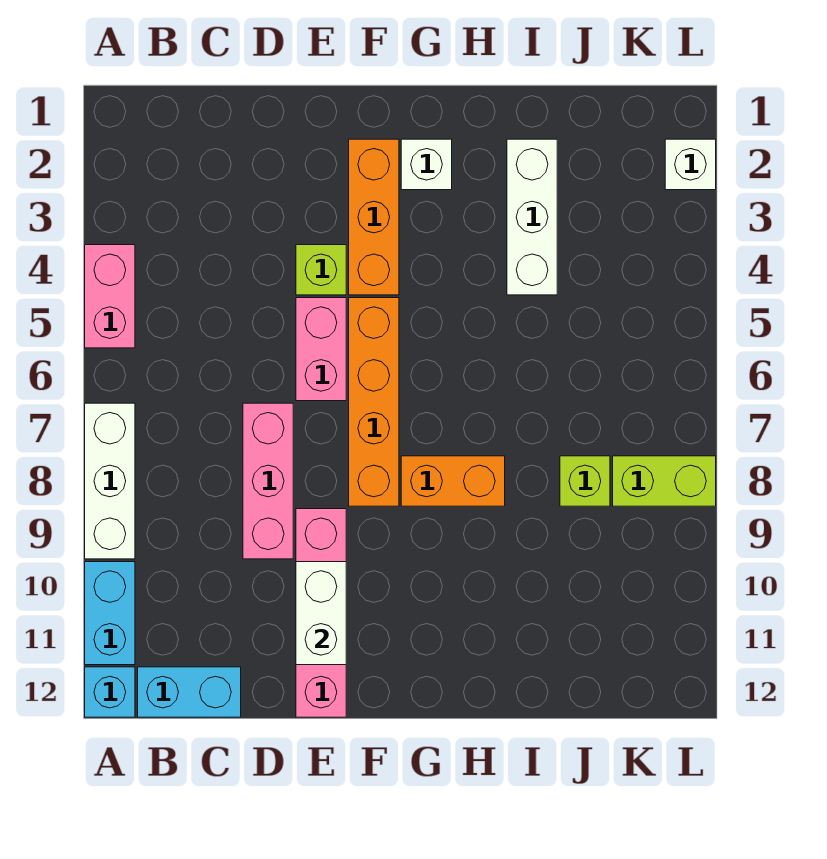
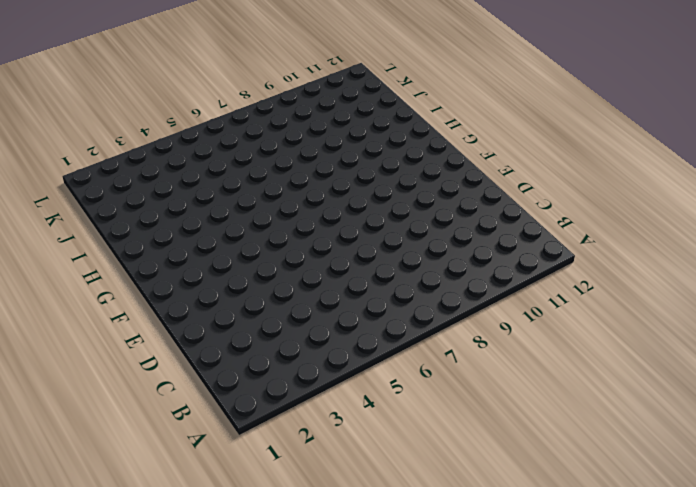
none -> pink 1x2 brick [85,245,135,348]
none -> white 1x3 brick [85,403,135,559]
none -> cyan 1x2 brick [85,562,135,665]

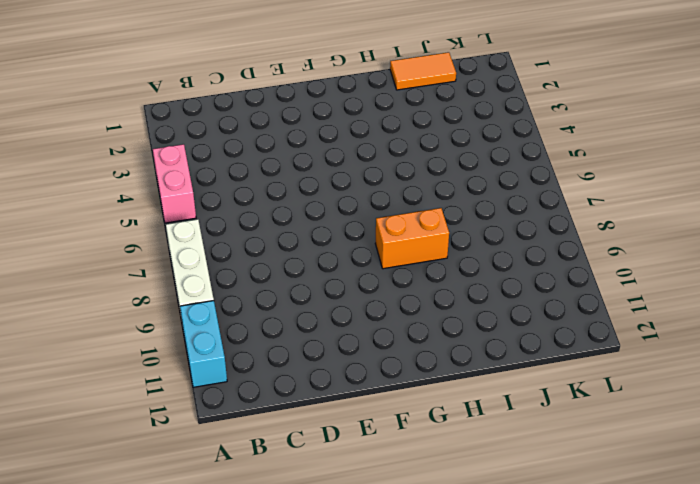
orange 1x2 tile [390,52,456,90] -> none
none -> cyan 1x1 brick [85,667,135,717]
none -> cyan 1x2 brick [138,667,241,717]
none -> pink 1x3 brick [243,403,293,559]

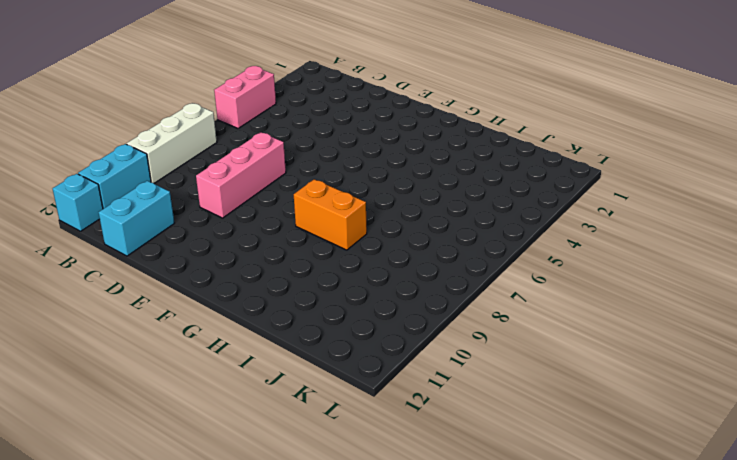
cyan 1x2 brick [99,181,174,256] -> cyan 1x2 brick turned to [138,667,241,717]
none -> lime 1x1 brick [296,245,346,295]
none -> pink 1x2 brick [296,298,346,401]
none -> pink 1x4 brick [296,509,346,717]

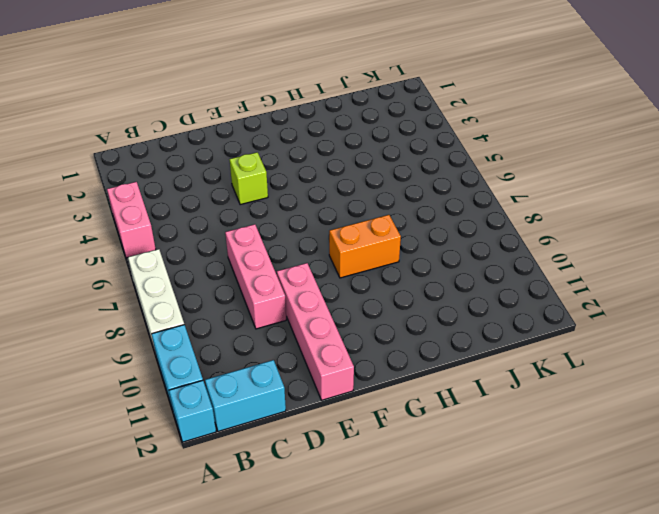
none -> pink 1x2 brick [296,298,346,401]
none -> orange 1x3 brick [349,139,399,295]
none -> orange 1x4 brick [349,298,399,506]

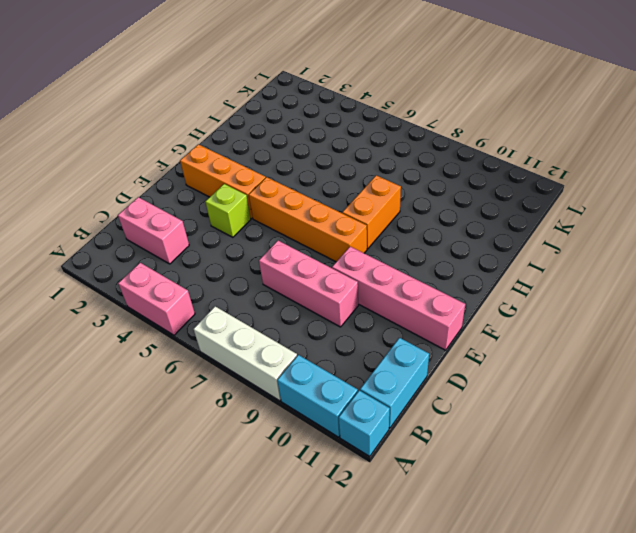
pink 1x2 brick [118,197,189,264] -> pink 1x2 brick moved to [296,298,346,401]
none -> white 1x1 brick [401,139,452,190]
none -> white 1x3 brick [507,139,557,295]
none -> lime 1x1 brick [560,456,610,506]

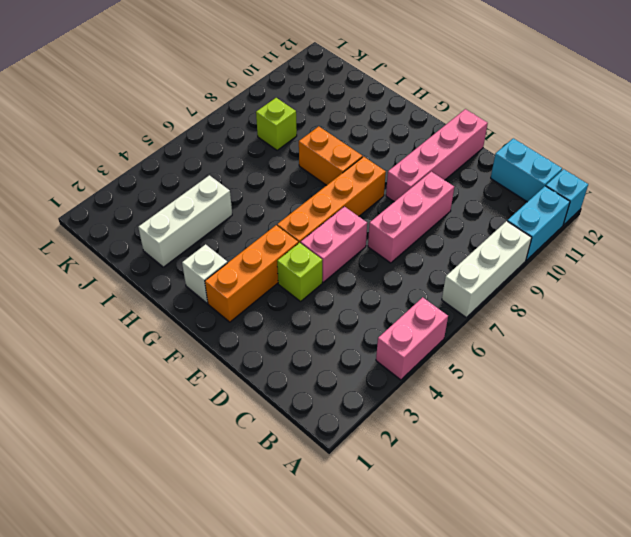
none -> lime 1x2 brick [613,456,716,506]
none -> white 1x1 brick [665,139,716,190]
none -> white 1x2 brick [296,562,346,665]

